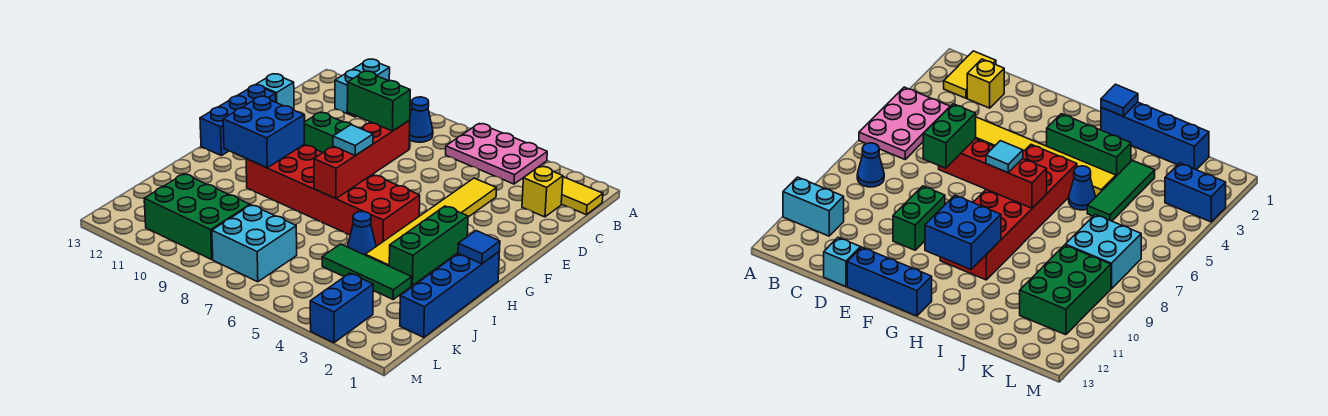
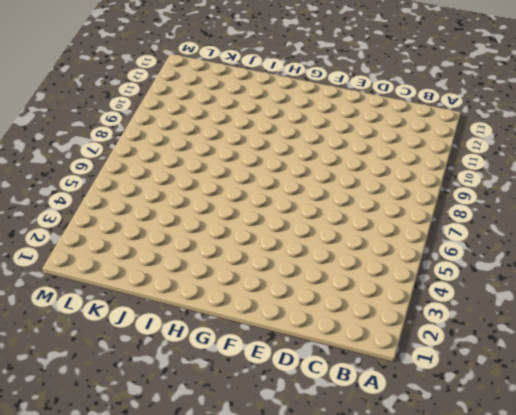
none -> pink 2x3 plate [446,124,547,184]
none -> cyan 1x2 brick [335,59,390,117]
none -> yellow 1x2 tile [561,177,603,215]

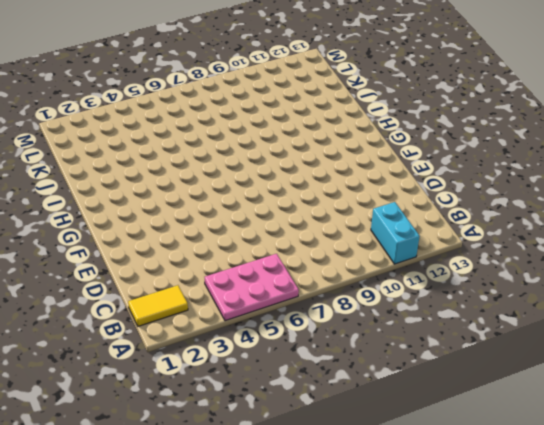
none -> blue 1x1 cone [409,97,433,142]
none -> yellow 1x1 brick [522,166,563,217]
none -> yellow 1x6 tile [365,178,496,266]

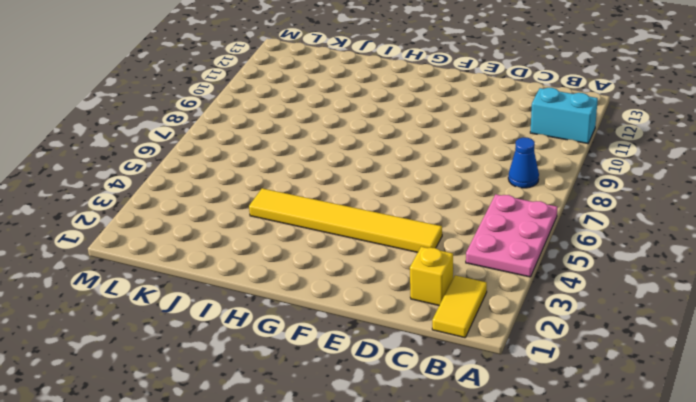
none -> cyan 1x1 brick [256,74,294,110]
none -> green 1x2 brick [304,112,352,152]
none -> blue 1x3 brick [200,85,276,156]

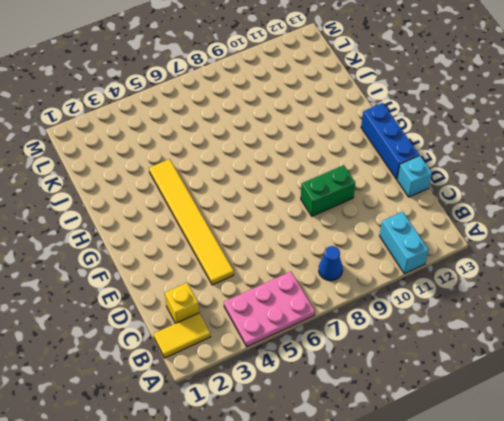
none -> green 1x3 brick [389,206,468,285]
none -> red 2x6 brick [246,145,420,246]
none -> blue 1x4 brick [400,252,499,337]

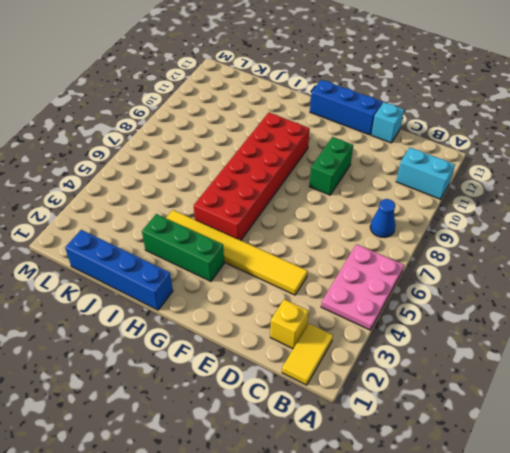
none -> blue 1x1 cone [347,212,376,255]
none -> green 1x3 tile [322,244,412,299]
none -> cyan 2x2 brick [212,205,297,282]

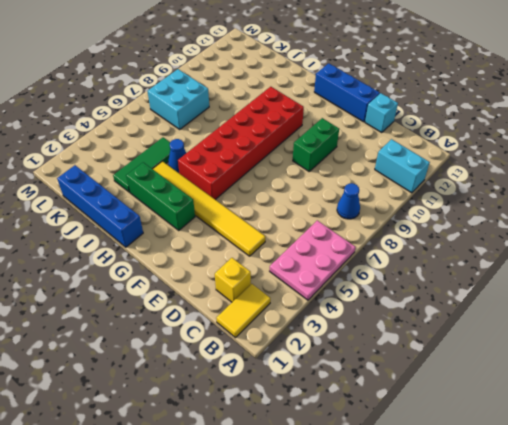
none -> green 2x3 brick [144,174,250,259]
none -> blue 1x2 brick [310,273,373,343]
none -> red 1x4 brick [314,120,410,199]

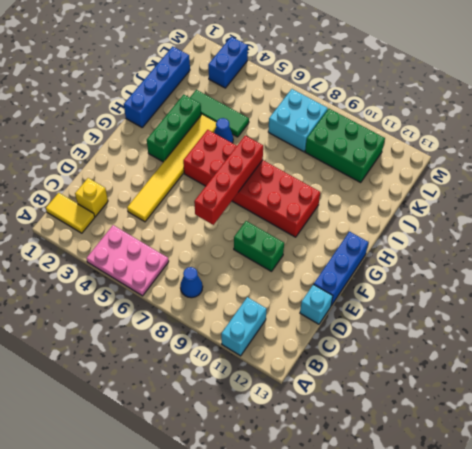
none -> blue 2x2 brick [223,96,304,168]
none -> blue 1x1 tile [458,231,500,264]
none -> green 1x2 brick [347,71,410,131]

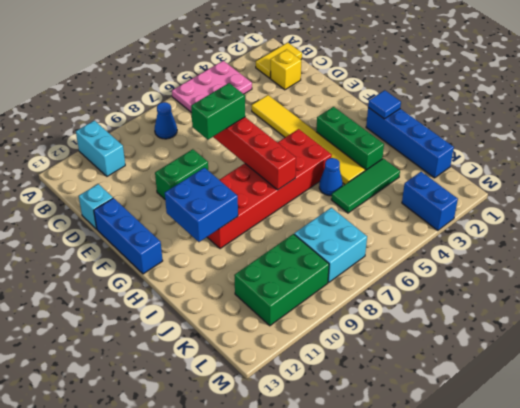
none -> cyan 1x1 tile [333,125,373,155]

